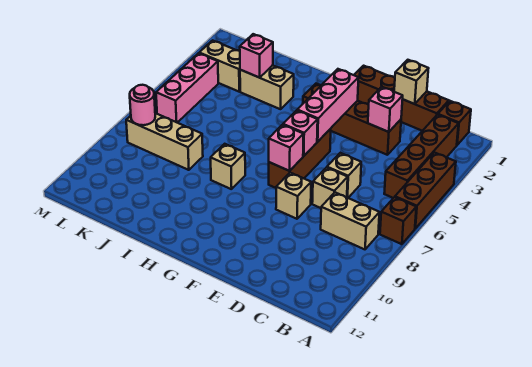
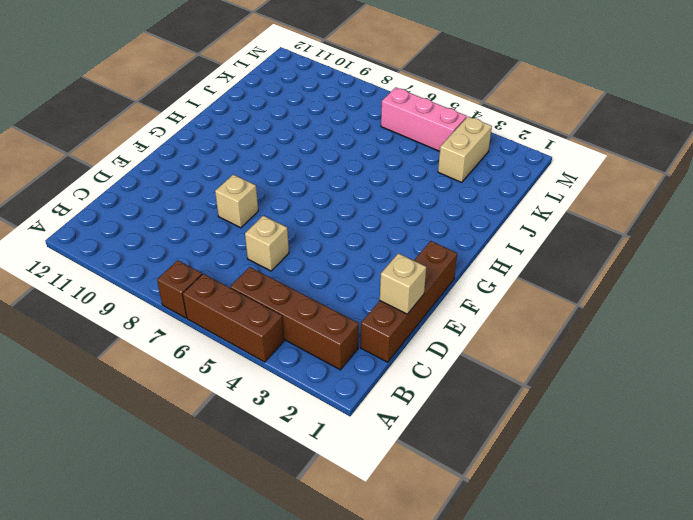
none -> brown 1x1 brick [438,101,471,145]
none -> tan 1x2 brick [321,192,380,249]
none -> brown 1x4 brick [303,84,401,155]

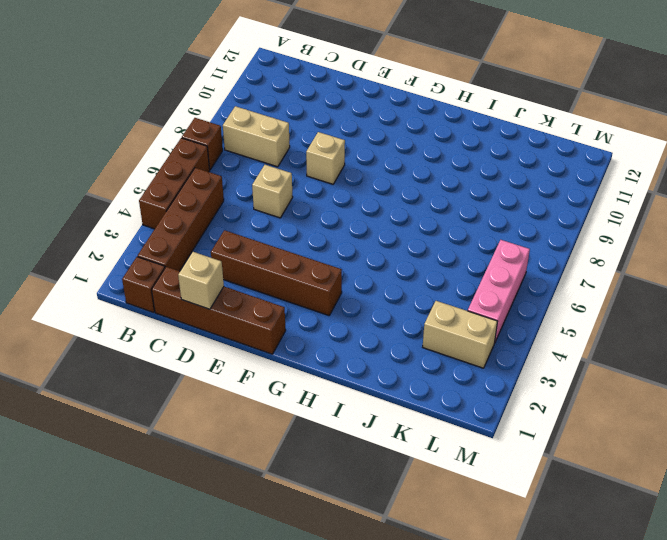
none -> tan 1x1 brick [312,168,348,208]
none -> brown 1x3 brick [269,129,331,188]
none -> tan 1x1 brick [211,144,245,189]

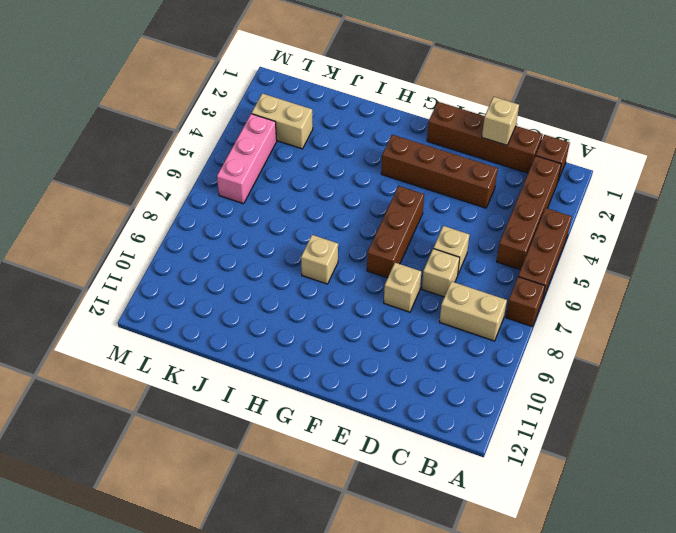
none -> tan 1x2 brick [240,65,294,109]
none -> tan 1x3 brick [126,113,203,170]
none -> pink 1x1 brick [368,87,403,132]

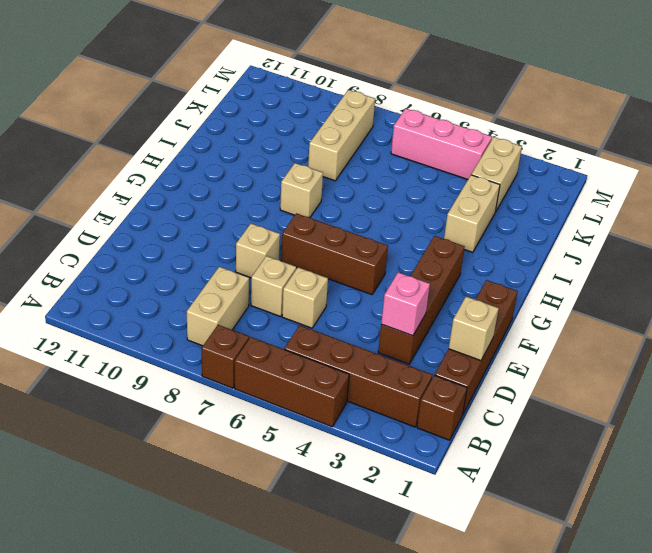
none -> pink 1x3 brick [297,69,359,142]
none -> pink 1x1 brick [283,110,318,156]
none -> pink 1x1 brick [269,125,304,171]

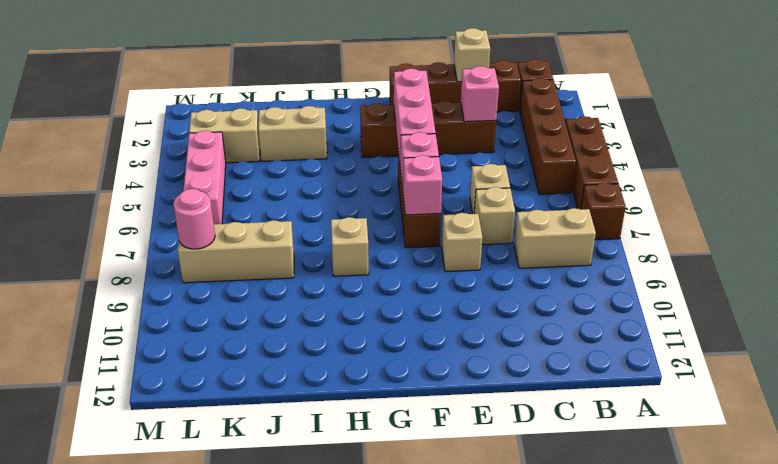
none -> pink 1x1 brick [240,34,273,78]

